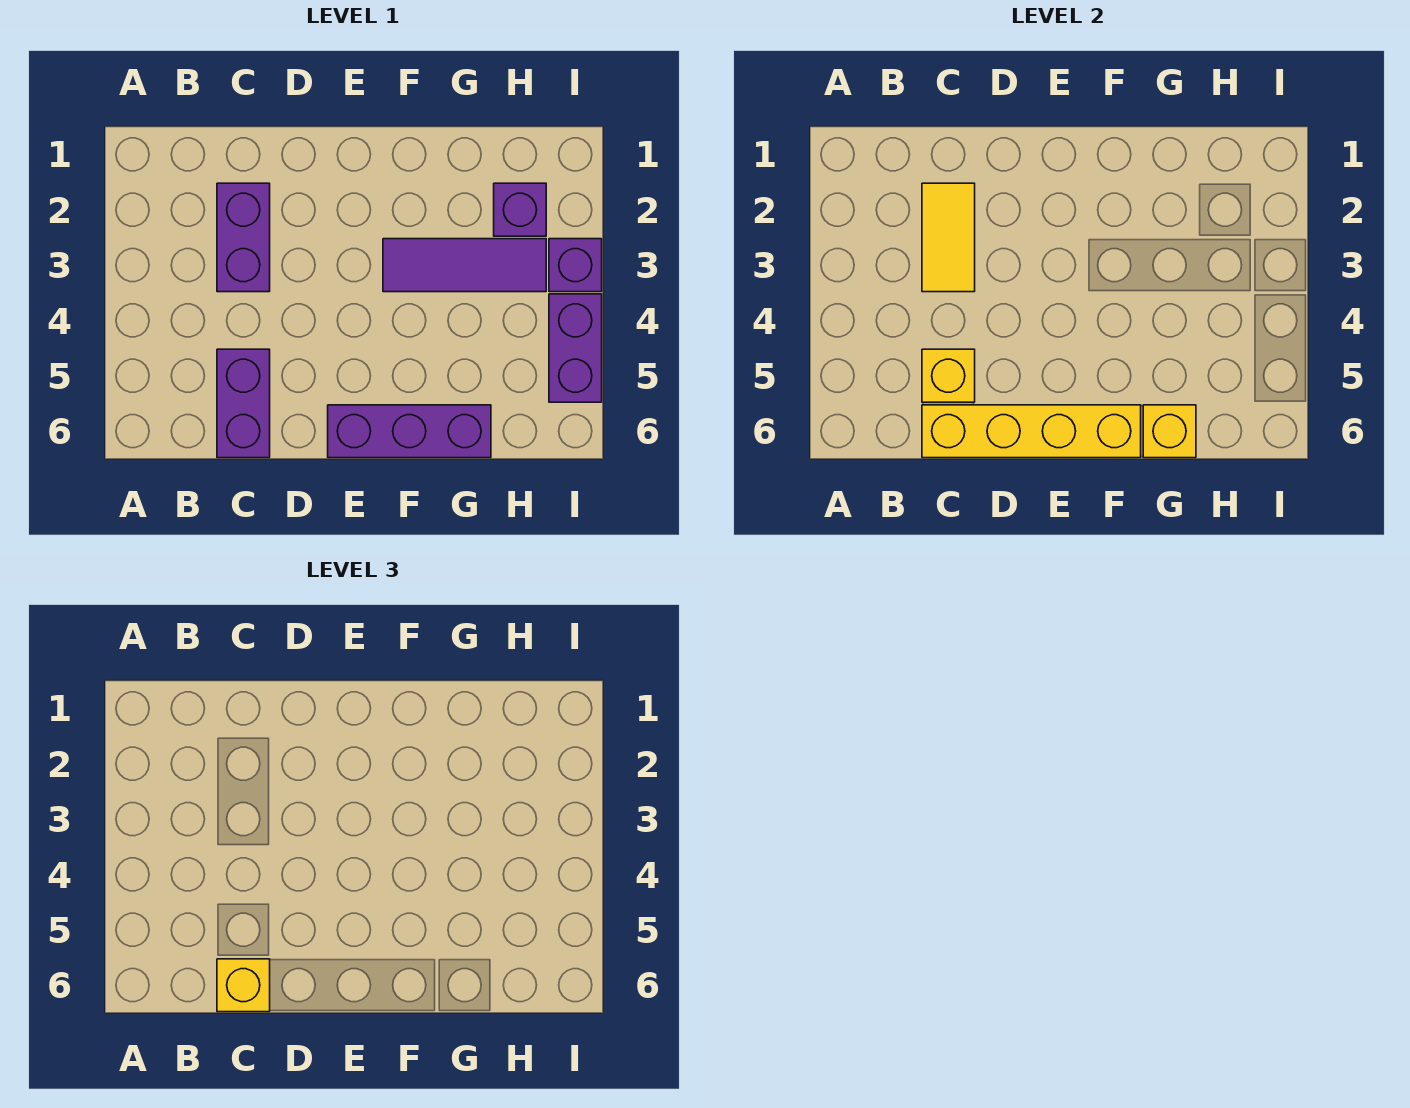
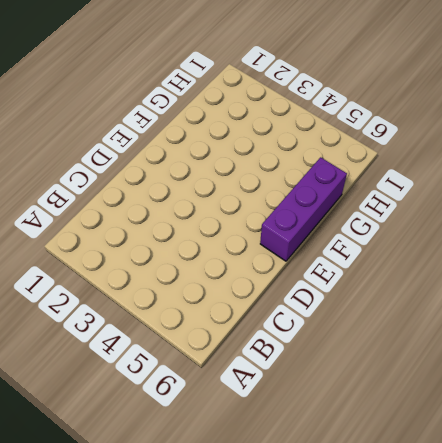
none -> purple 1x2 brick [217,183,270,292]
none -> purple 1x2 brick [217,349,270,458]
none -> purple 1x3 tile [383,239,546,292]

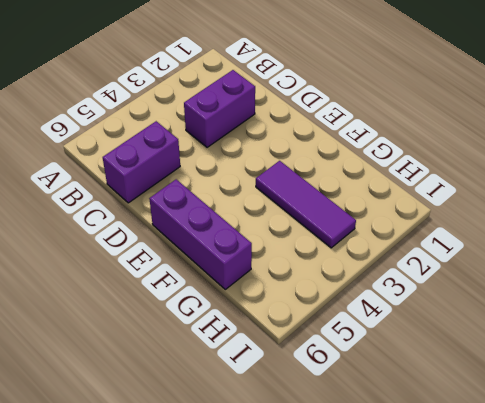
none -> purple 1x1 brick [494,183,546,236]
none -> purple 1x1 brick [549,239,602,292]
none -> purple 1x2 brick [549,294,602,402]

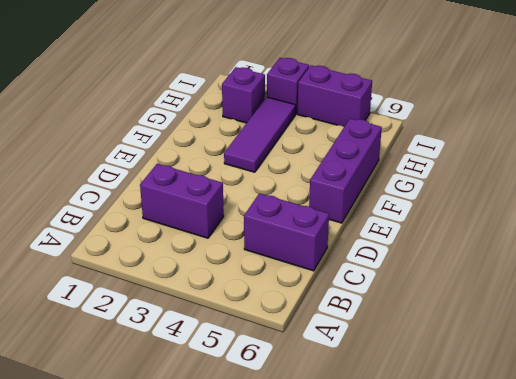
none -> yellow 1x2 tile [922,183,975,292]
none -> yellow 1x1 brick [922,349,975,402]
none -> yellow 1x4 brick [922,405,1141,458]

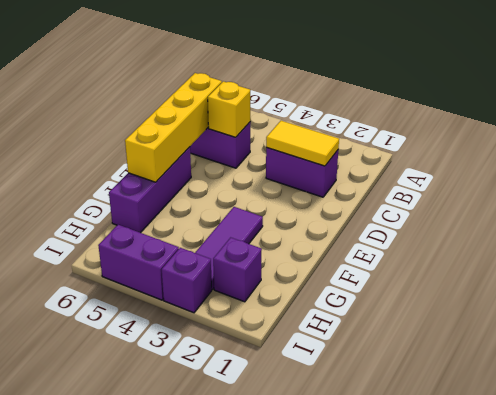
none -> yellow 1x1 brick [1143,405,1196,458]
none -> yellow 1x1 brick [217,959,270,1012]

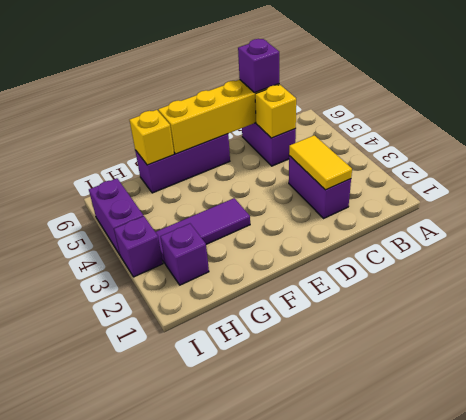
purple 1x1 brick [238,39,279,93] -> yellow 1x1 brick [217,959,270,1012]

